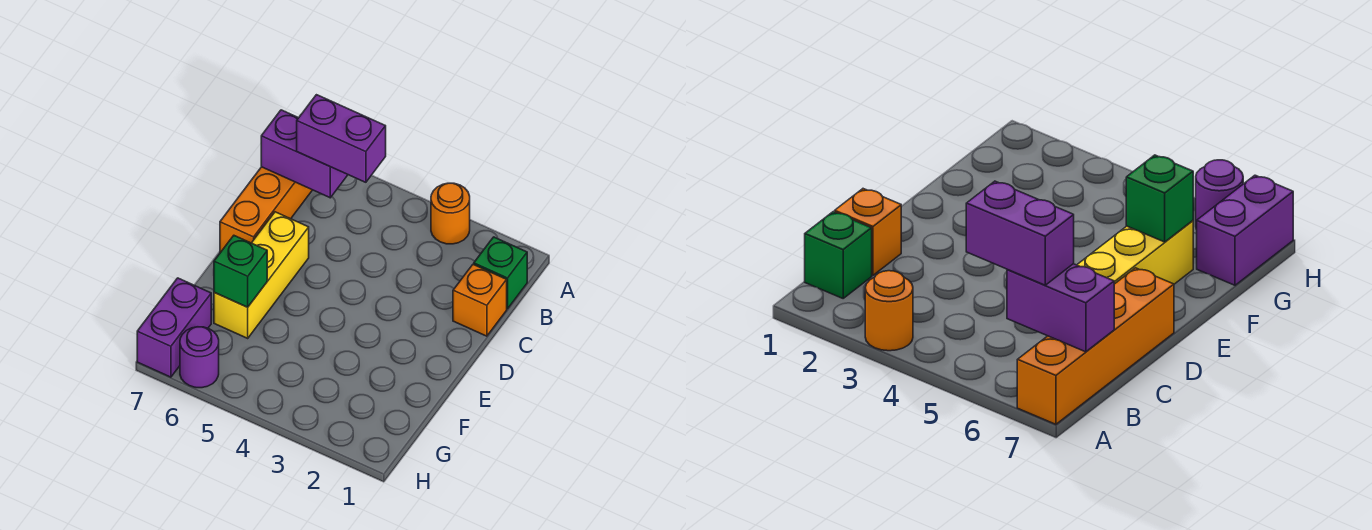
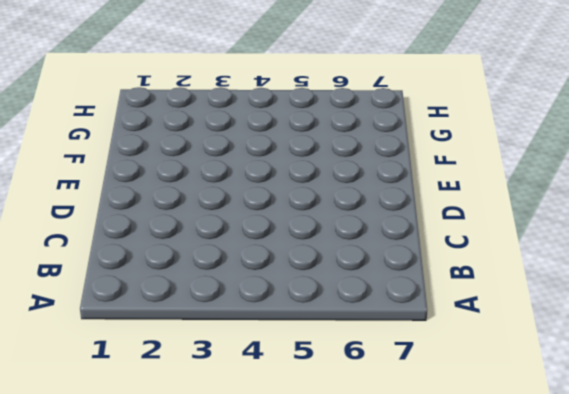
none -> orange 1x1 round brick [431,183,470,244]
none -> orange 1x4 brick [220,167,312,253]

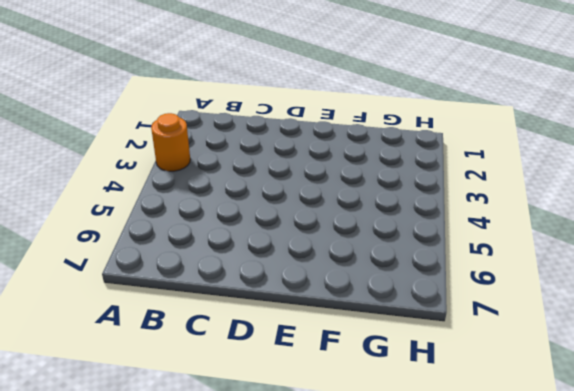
none -> orange 1x4 brick [220,167,312,253]
none -> green 1x1 brick [474,237,527,309]

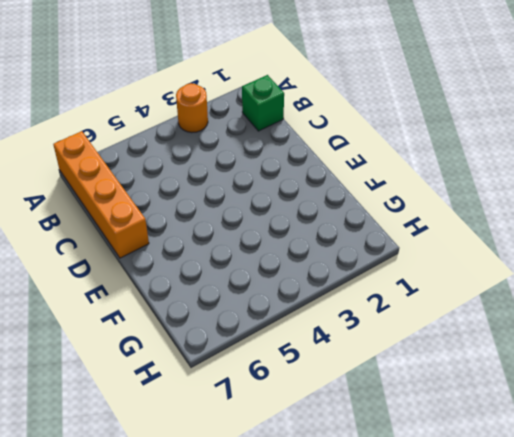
none -> orange 1x1 brick [453,264,507,336]
none -> yellow 1x3 brick [214,212,309,338]

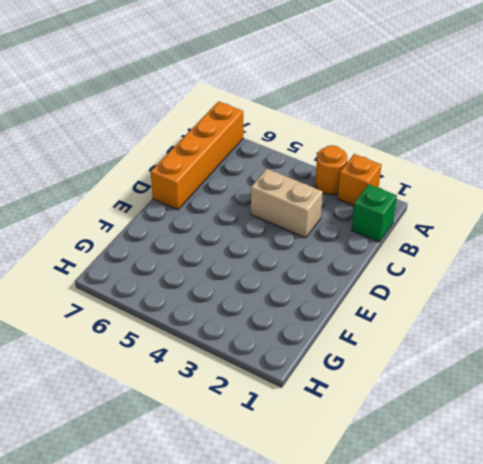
orange 1x1 brick [338,154,381,206] -> orange 1x1 brick moved to [453,264,507,336]
tan 1x2 brick [251,169,323,238] -> none
none -> yellow 1x3 brick [214,212,309,338]
none -> purple 1x2 brick [137,278,211,377]

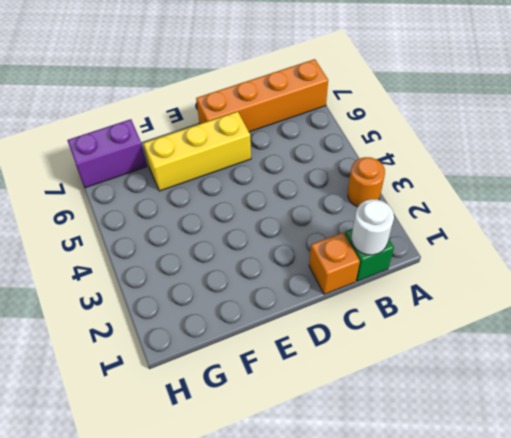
white 1x1 round brick [352,199,394,255] -> none
none -> purple 1x1 round brick [180,327,219,388]
none -> purple 1x2 brick [261,110,348,198]

